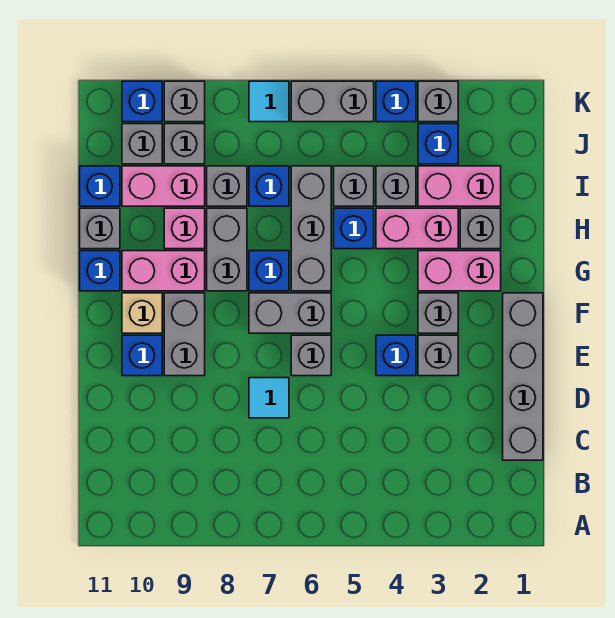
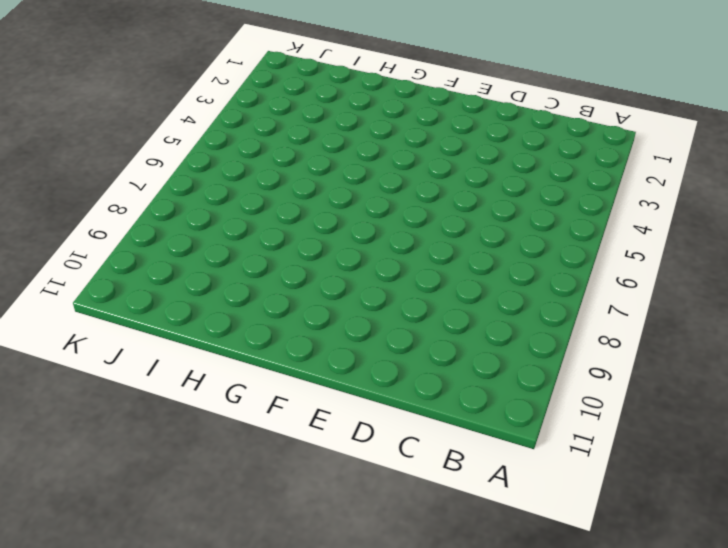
none -> grey 1x4 brick [503,293,543,460]
none -> cyan 1x1 tile [249,378,289,418]
none -> grey 1x1 brick [418,335,458,376]
none -> blue 1x1 brick [376,335,416,376]

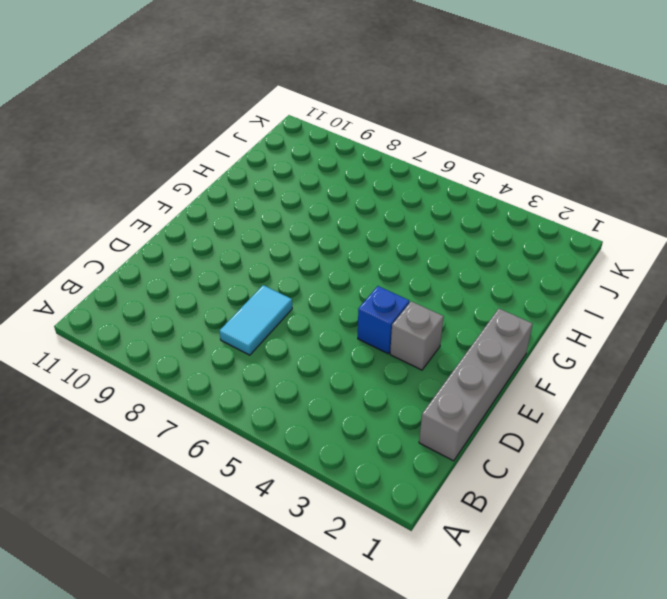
cyan 1x2 tile [220,285,292,355] -> cyan 1x1 tile [249,378,289,418]
none -> grey 1x1 brick [291,335,331,376]
none -> grey 1x2 brick [164,293,205,376]
none -> blue 1x1 brick [122,335,162,376]
none -> grey 1x1 brick [418,293,458,333]

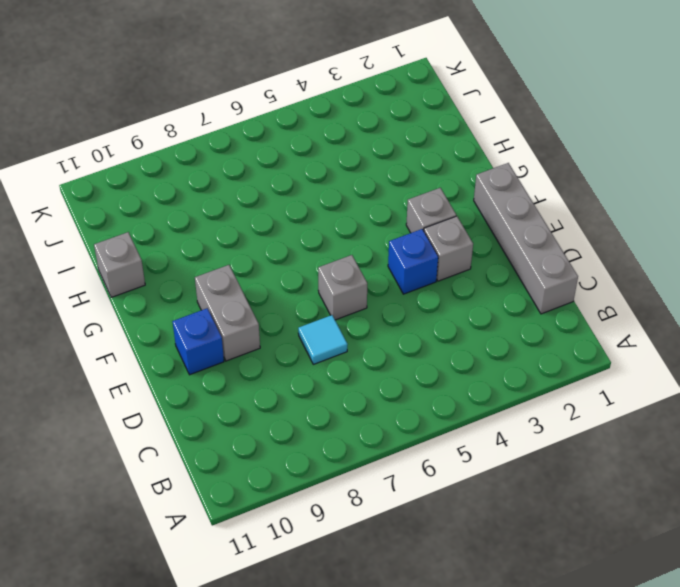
none -> grey 1x2 brick [249,293,331,333]
none -> tan 1x1 brick [122,293,162,333]
none -> pink 1x2 brick [418,251,501,291]
none -> grey 1x3 brick [291,166,331,291]

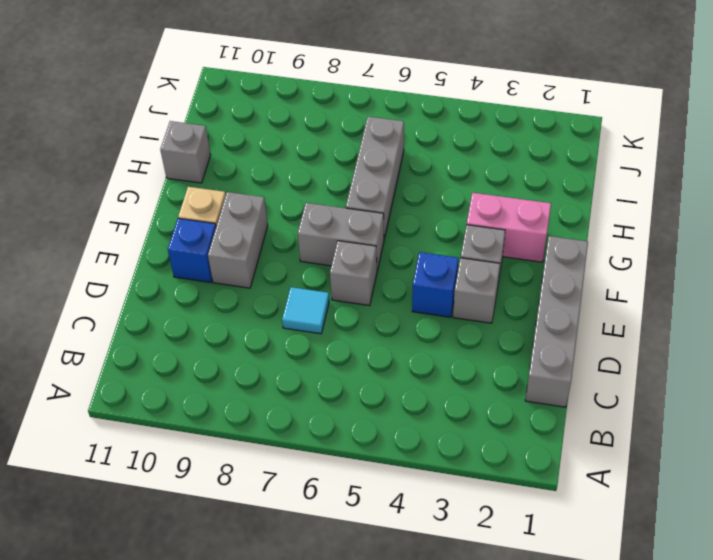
none -> blue 1x1 brick [249,251,289,291]
none -> grey 1x2 brick [207,208,247,291]
none -> pink 1x2 brick [122,251,205,291]
none -> blue 1x1 brick [80,251,120,291]

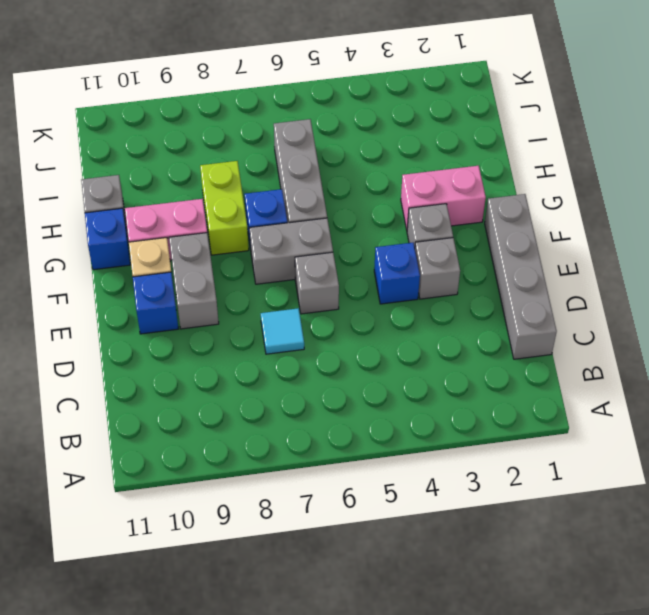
lime 1x2 brick [200,161,249,255] -> grey 1x2 brick [207,208,247,291]
none -> grey 1x1 brick [460,208,501,249]
none -> pink 1x2 brick [376,208,458,249]
none -> blue 1x1 brick [334,208,374,249]
none -> pink 1x1 brick [164,208,205,249]

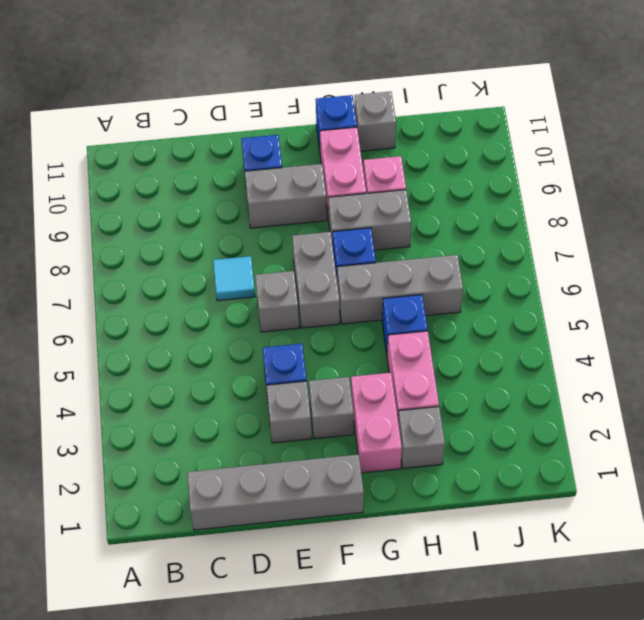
none -> tan 1x1 brick [122,293,162,333]
none -> pink 1x2 brick [418,166,501,206]
none -> grey 1x1 brick [376,166,416,206]
none -> grey 1x1 brick [334,166,374,206]

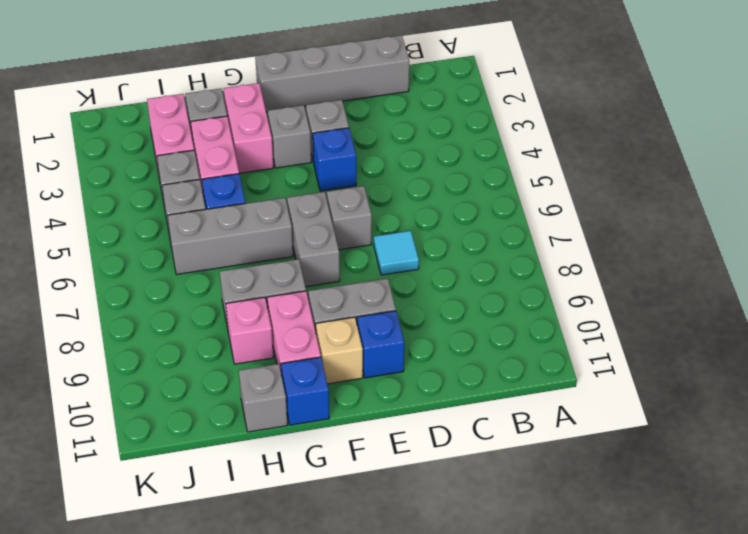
none -> blue 1x1 brick [249,251,289,291]
none -> blue 1x1 brick [249,166,289,206]
none -> grey 1x1 brick [207,166,247,206]
none -> pink 1x2 brick [122,166,205,206]

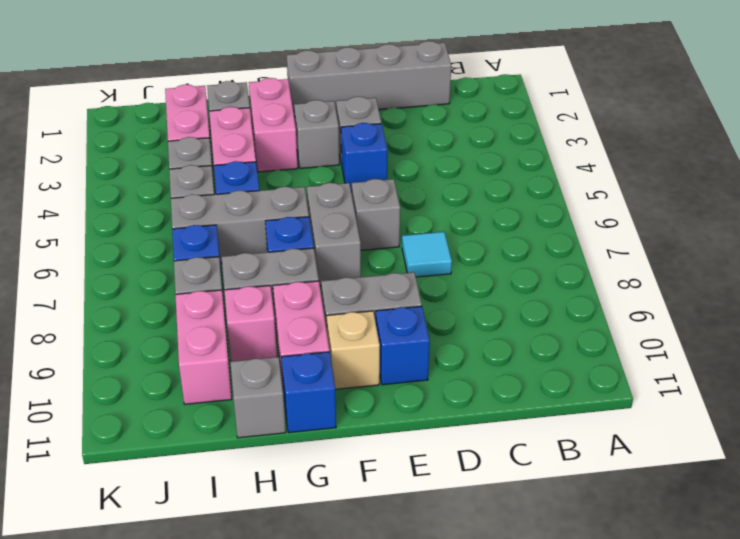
none -> blue 1x1 brick [80,166,120,206]
none -> blue 1x1 brick [418,124,458,164]
none -> grey 1x1 brick [164,124,205,164]
none -> grey 1x1 brick [122,124,162,164]

